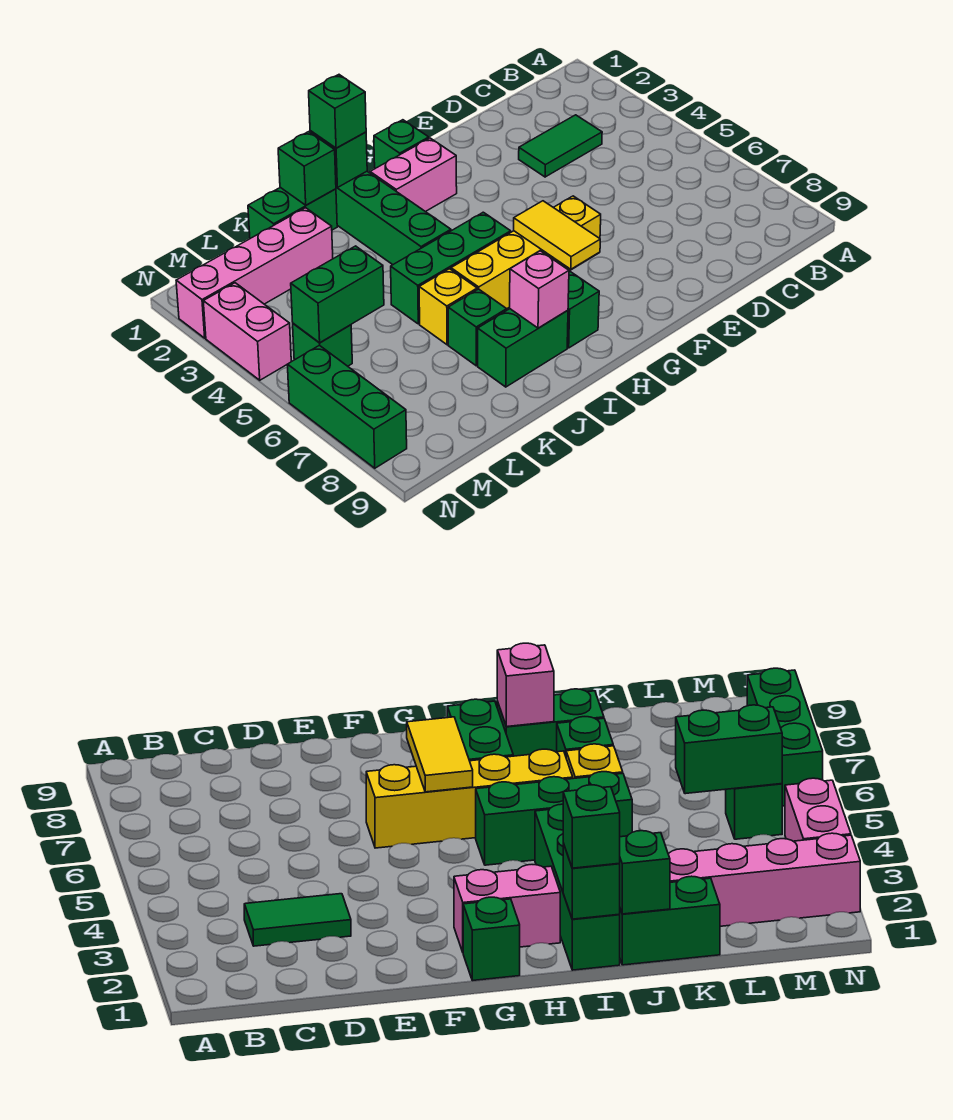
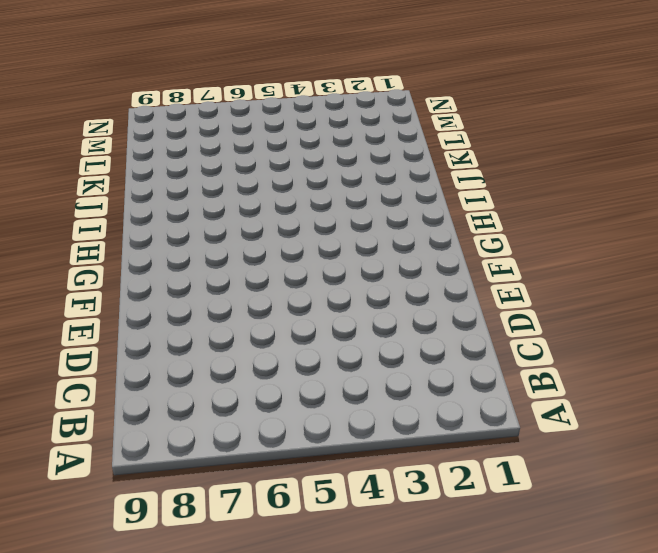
none -> green 1x2 tile [519,115,602,177]
none -> yellow 1x4 brick [451,196,601,309]
none -> green 1x1 brick [374,120,429,168]

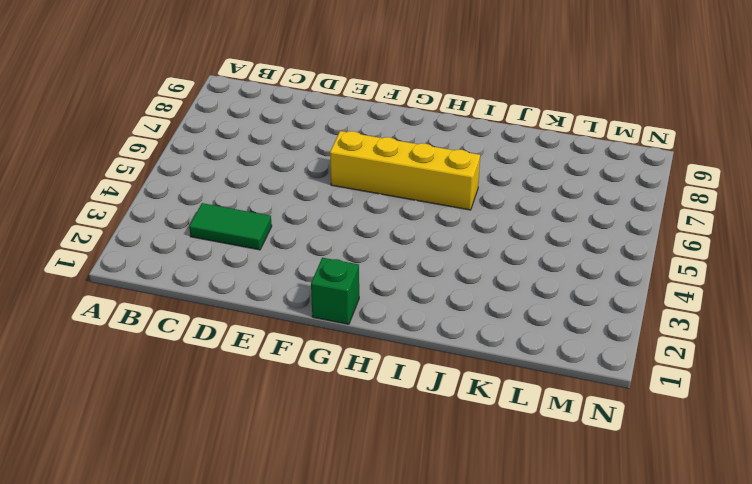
none -> pink 1x2 brick [370,138,457,212]
none -> green 1x3 brick [391,212,511,324]
none -> green 1x2 brick [567,271,599,348]

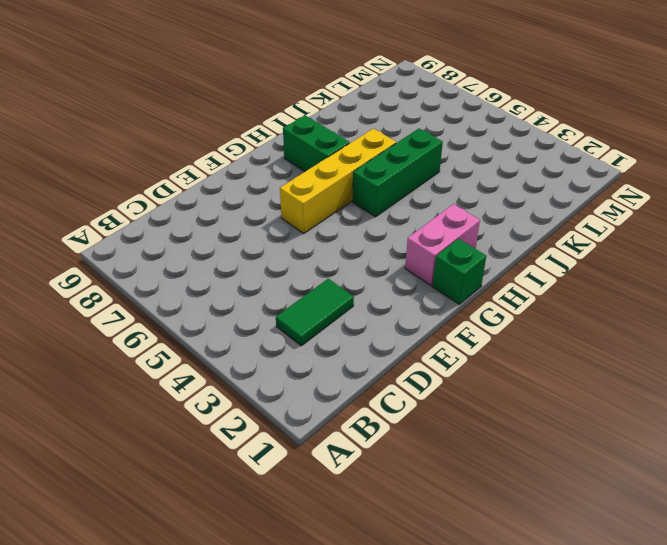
none -> green 1x4 brick [336,171,451,265]
none -> green 1x2 brick [478,309,568,387]
none -> green 1x2 brick [248,187,337,238]

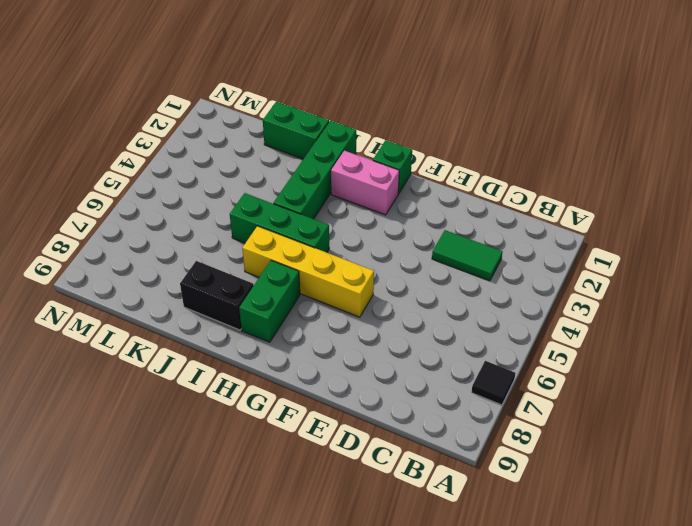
black 1x1 tile [471,361,515,405] -> none
black 1x2 brick [180,261,254,330] -> green 1x2 brick [478,309,568,387]
none -> yellow 1x1 brick [419,269,477,345]
none -> green 1x1 brick [448,289,507,366]
none -> pink 1x4 brick [176,208,333,338]

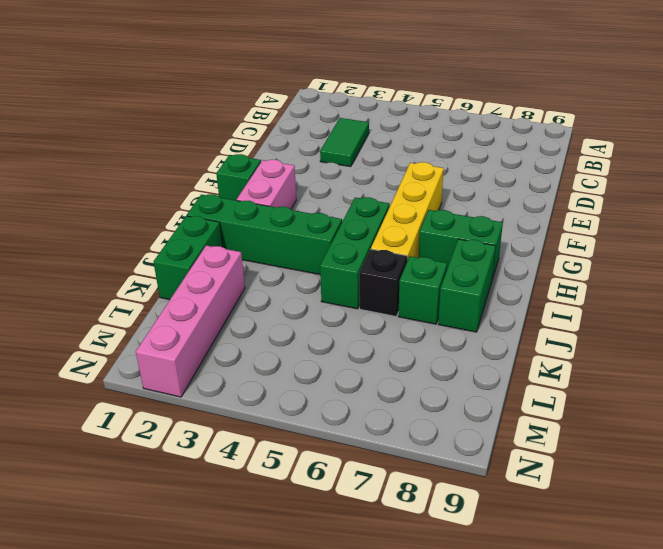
black 1x1 brick [359,249,407,316] -> yellow 1x1 brick [419,269,477,345]
none -> green 1x1 brick [293,323,352,366]
none -> pink 1x2 brick [203,283,291,380]
none -> green 1x3 brick [287,345,407,468]

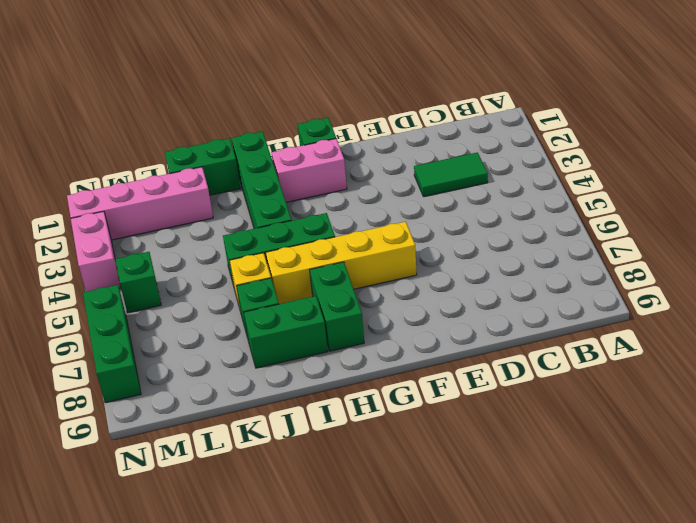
none -> yellow 1x2 tile [514,201,600,269]
none -> green 1x1 brick [310,131,367,188]
none -> pink 1x1 brick [510,251,569,328]

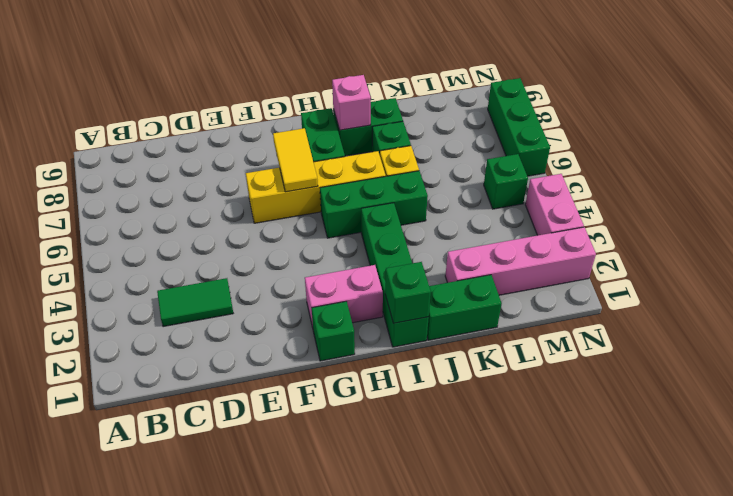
none -> green 1x1 brick [278,132,336,205]
none -> green 1x2 brick [291,246,384,343]
none -> green 1x1 brick [309,75,366,148]

